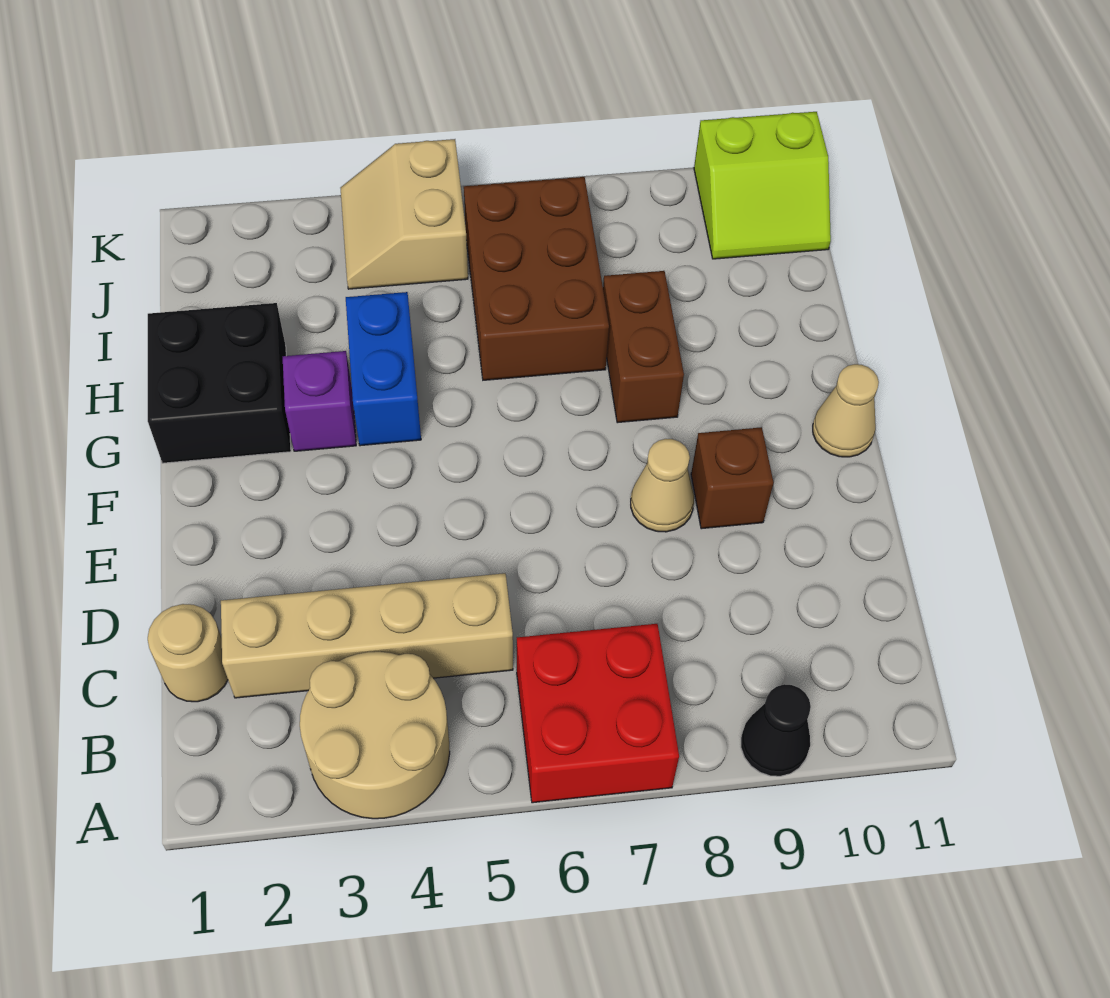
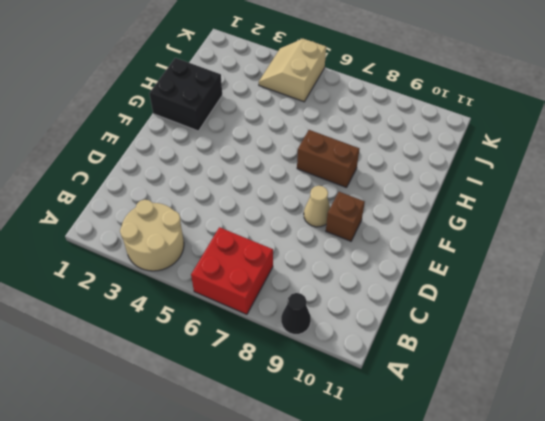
brown 1x2 brick [297,130,359,188] -> brown 1x2 brick turned to [603,271,684,423]
none -> tan 1x1 round brick [148,604,228,702]
none -> tan 1x4 brick [221,573,513,698]
none -> tan 1x1 cone [813,364,879,457]

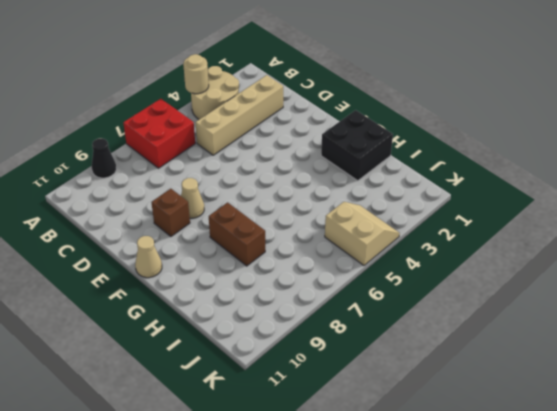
tan 1x1 round brick [183,54,209,94] -> tan 1x1 round brick moved to [148,604,228,702]
none -> purple 1x1 brick [283,351,356,451]
none -> blue 1x2 brick [346,292,421,446]
none -> brown 2x3 brick [464,177,609,380]

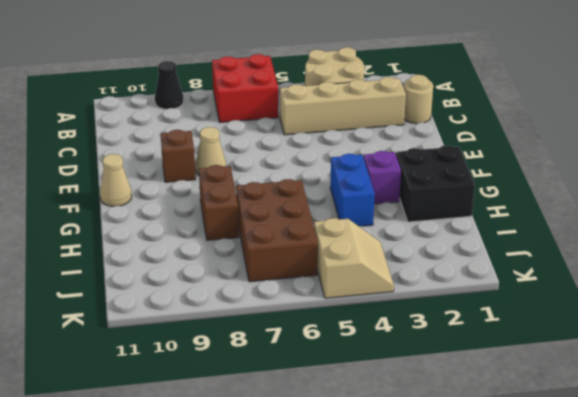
none -> lime 2x2 slope [694,112,831,259]

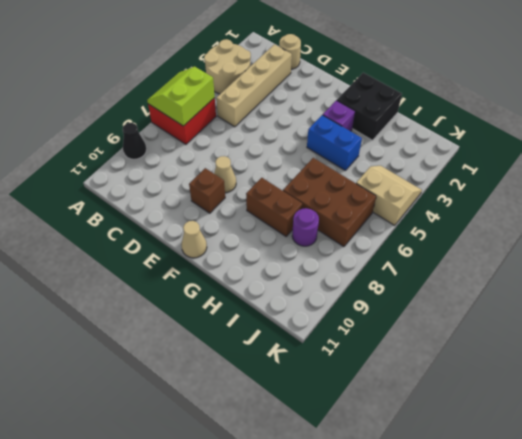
lime 2x2 slope [147,67,215,126] -> lime 2x2 slope moved to [694,112,831,259]
purple 1x1 round brick [292,208,319,246] -> none

